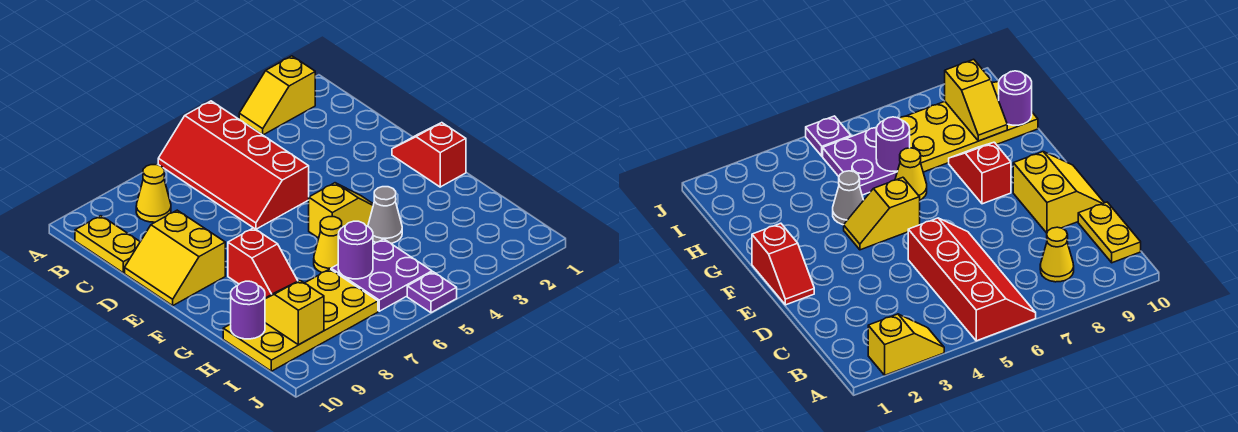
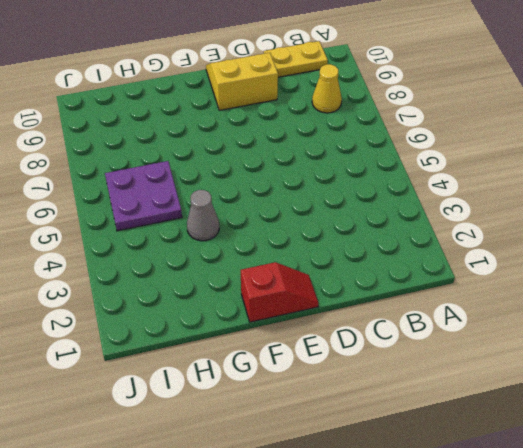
none -> yellow 1x2 slope [239,56,315,135]
none -> red 2x4 slope [158,101,309,229]
none -> yellow 1x2 slope [309,183,374,238]

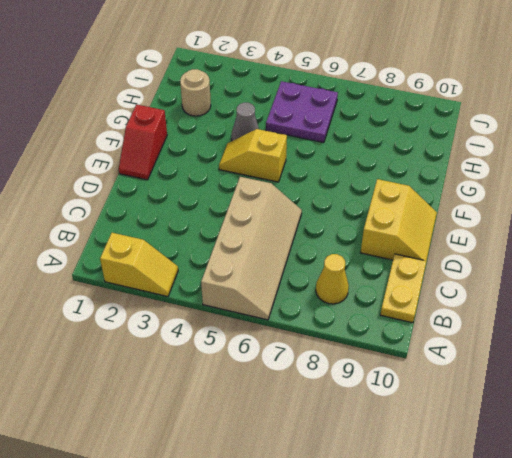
tan 2x4 slope [201,177,302,320] -> red 2x4 slope [158,101,309,229]
tan 1x1 round brick [180,69,211,116] -> none
none -> red 1x2 slope [228,228,298,298]
none -> yellow 1x1 cone [314,217,342,273]
none -> yellow 2x4 plate [223,269,378,371]

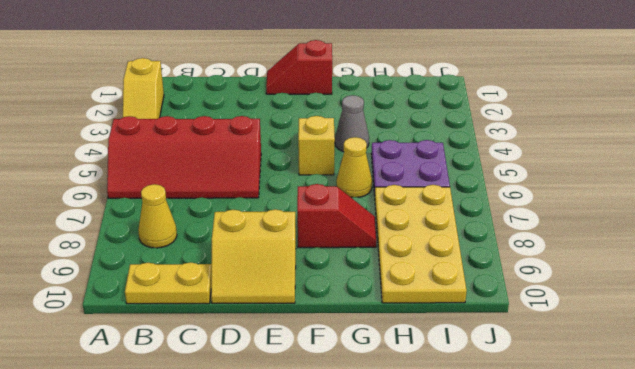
none -> purple 1x1 plate [407,272,457,313]
none -> purple 1x1 round brick [338,221,373,279]
none -> yellow 1x2 slope [265,280,324,345]

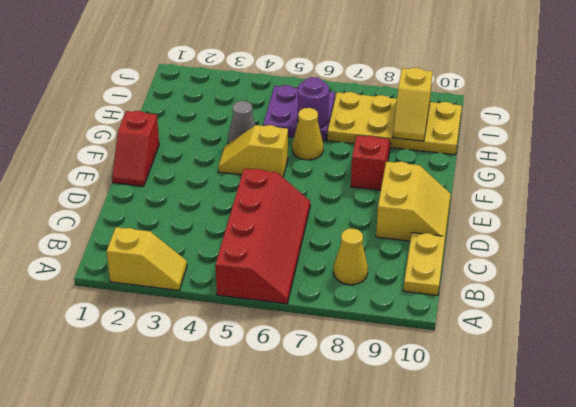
none -> purple 1x1 plate [407,272,457,313]
none -> purple 1x1 round brick [231,281,265,339]

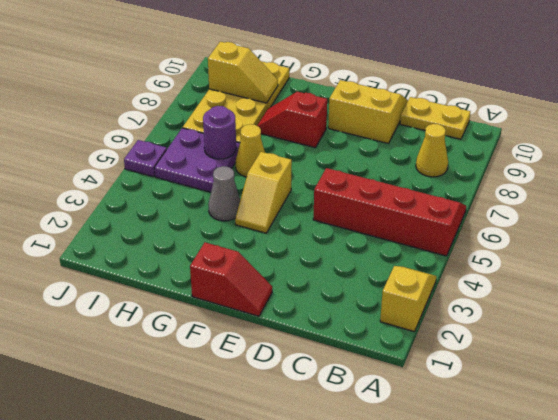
none -> purple 1x1 round brick [231,281,265,339]

